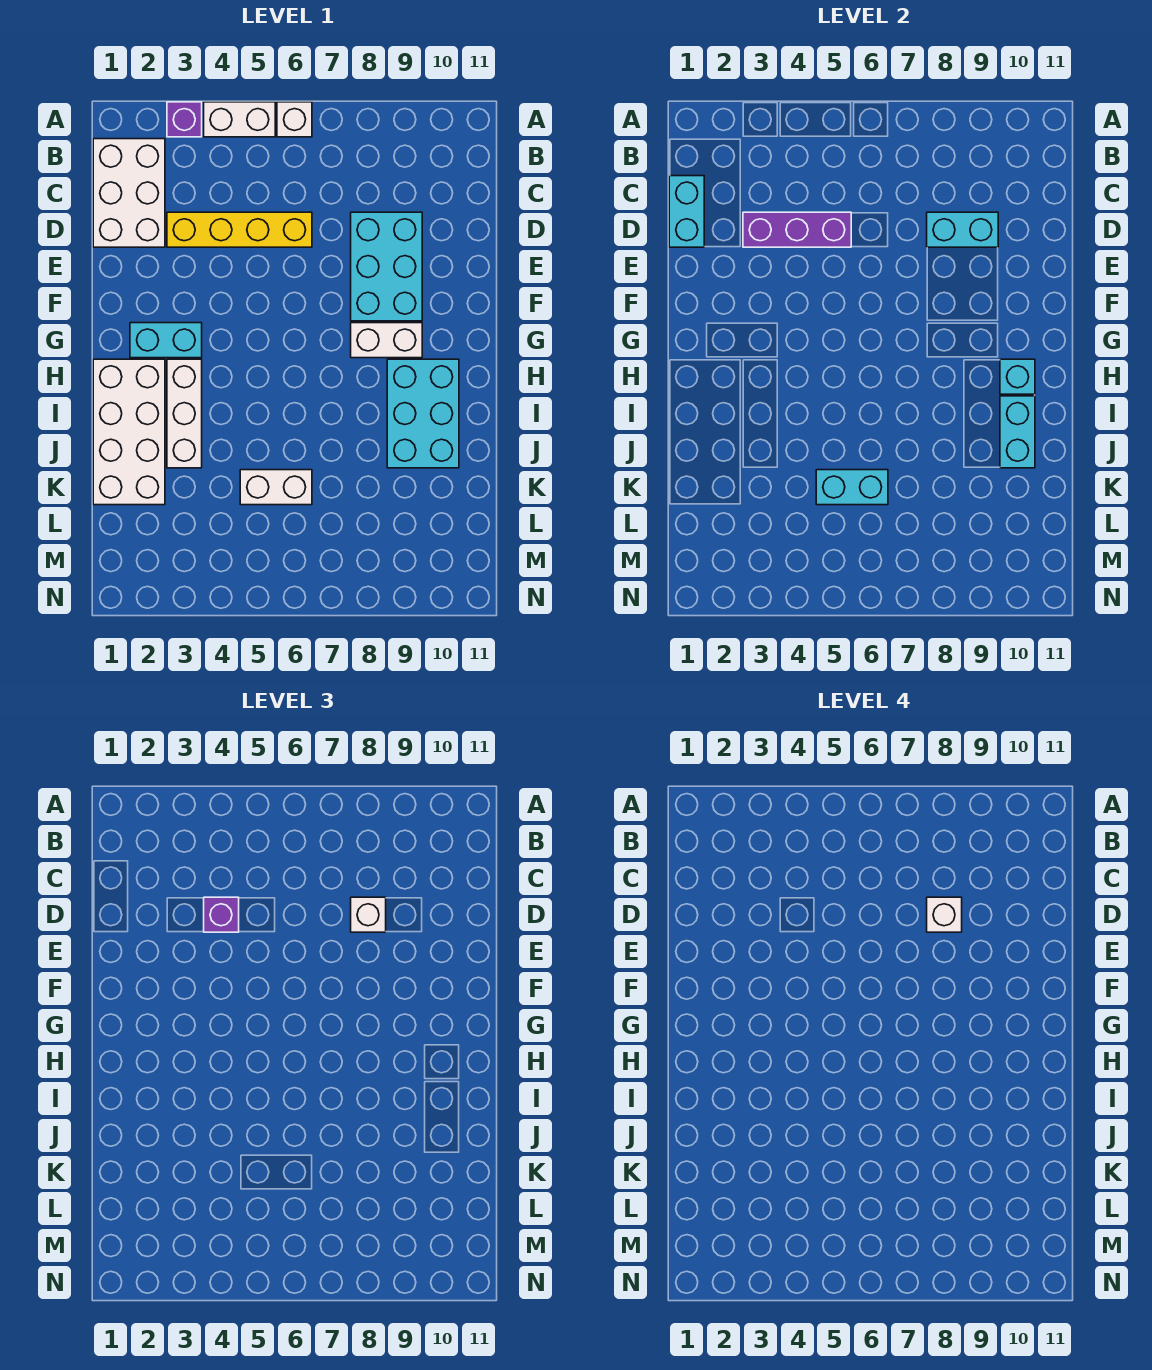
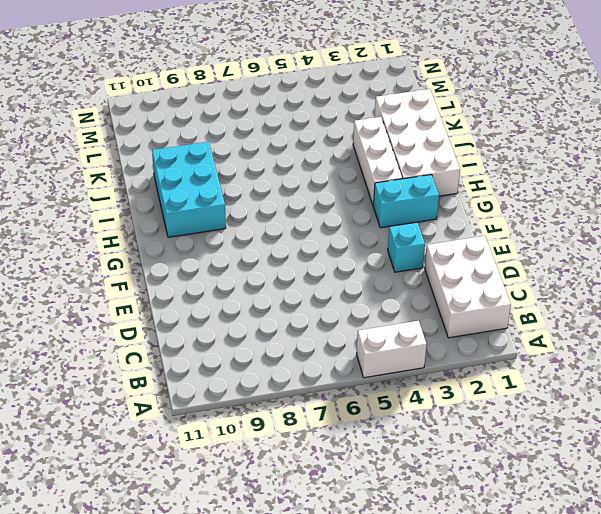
cyan 1x1 brick [388,223,425,272] -> cyan 1x1 brick moved to [1000,359,1035,394]
none -> purple 1x1 brick [167,102,202,137]
none -> white 1x1 brick [277,102,312,137]
none -> yellow 1x4 brick [167,212,312,247]

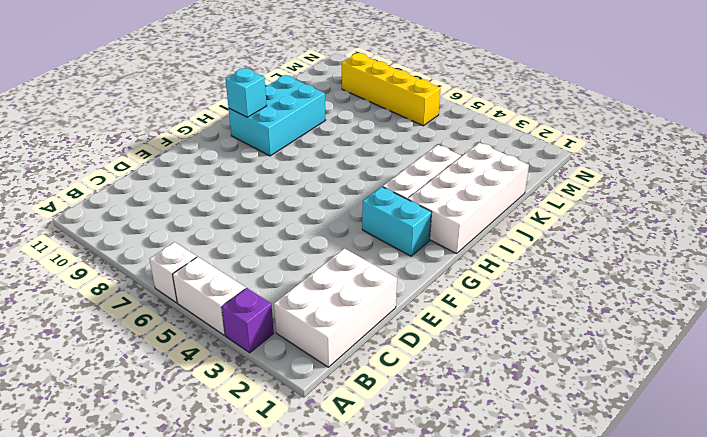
yellow 1x4 brick [342,53,440,126] -> yellow 1x4 brick moved to [167,212,312,247]
none -> cyan 2x3 brick [351,212,422,321]
none -> white 1x2 brick [351,323,422,358]
none -> white 1x2 brick [240,470,312,505]

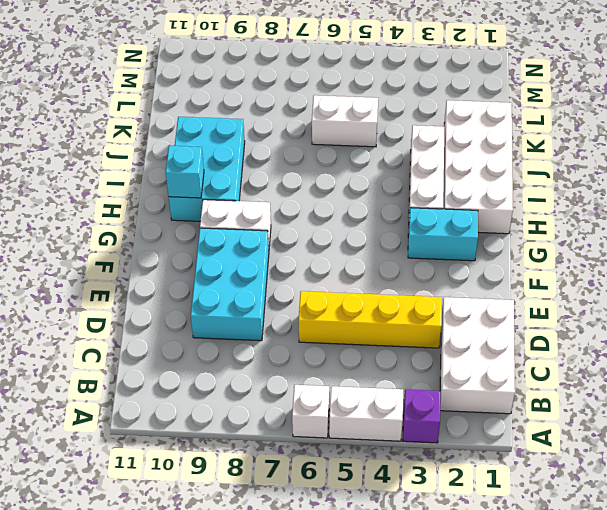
none -> cyan 1x2 brick [669,176,704,247]
none -> purple 1x3 brick [743,212,851,247]
none -> cyan 1x2 brick [927,212,998,247]

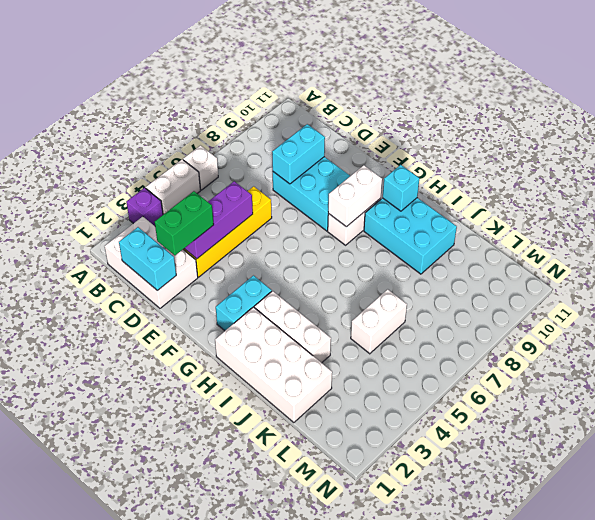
green 1x2 brick [155,191,214,255] -> none
white 1x2 brick [328,165,382,227] -> none
none -> cyan 1x2 brick [1000,396,1035,468]
none -> cyan 1x2 brick [816,470,888,505]
none -> purple 1x1 brick [204,897,239,932]

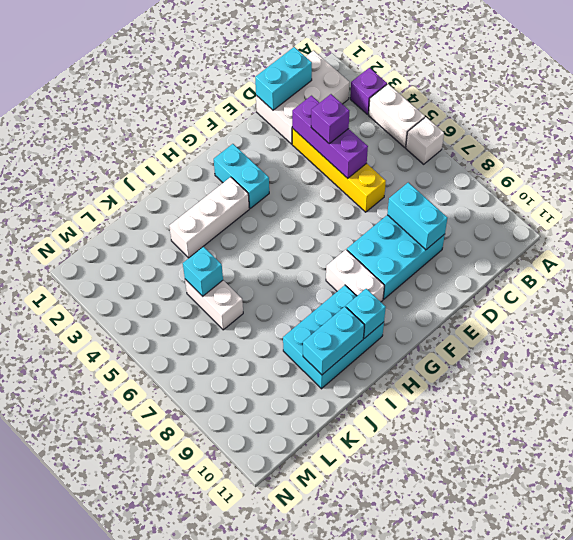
cyan 1x1 brick [183,247,223,296] -> cyan 1x2 brick [816,470,888,505]
none -> white 2x4 brick [93,359,165,505]
none -> white 1x1 brick [351,897,386,932]
none -> white 1x1 brick [927,897,962,932]

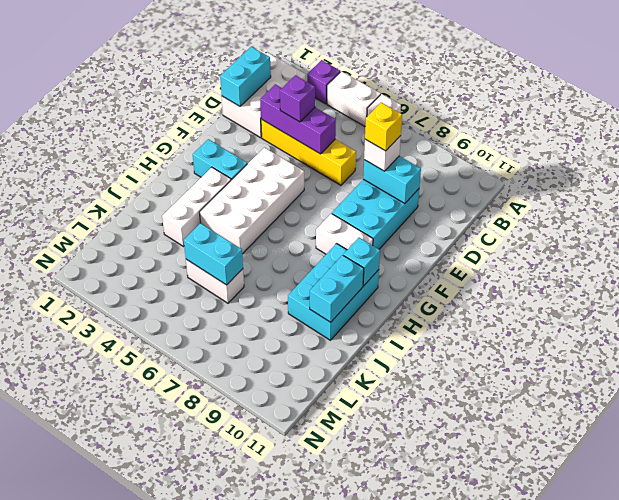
yellow 1x1 brick [365,103,402,151] -> white 1x1 brick [927,897,962,932]
white 2x4 brick [200,148,304,254] -> white 2x4 brick moved to [93,359,165,505]

